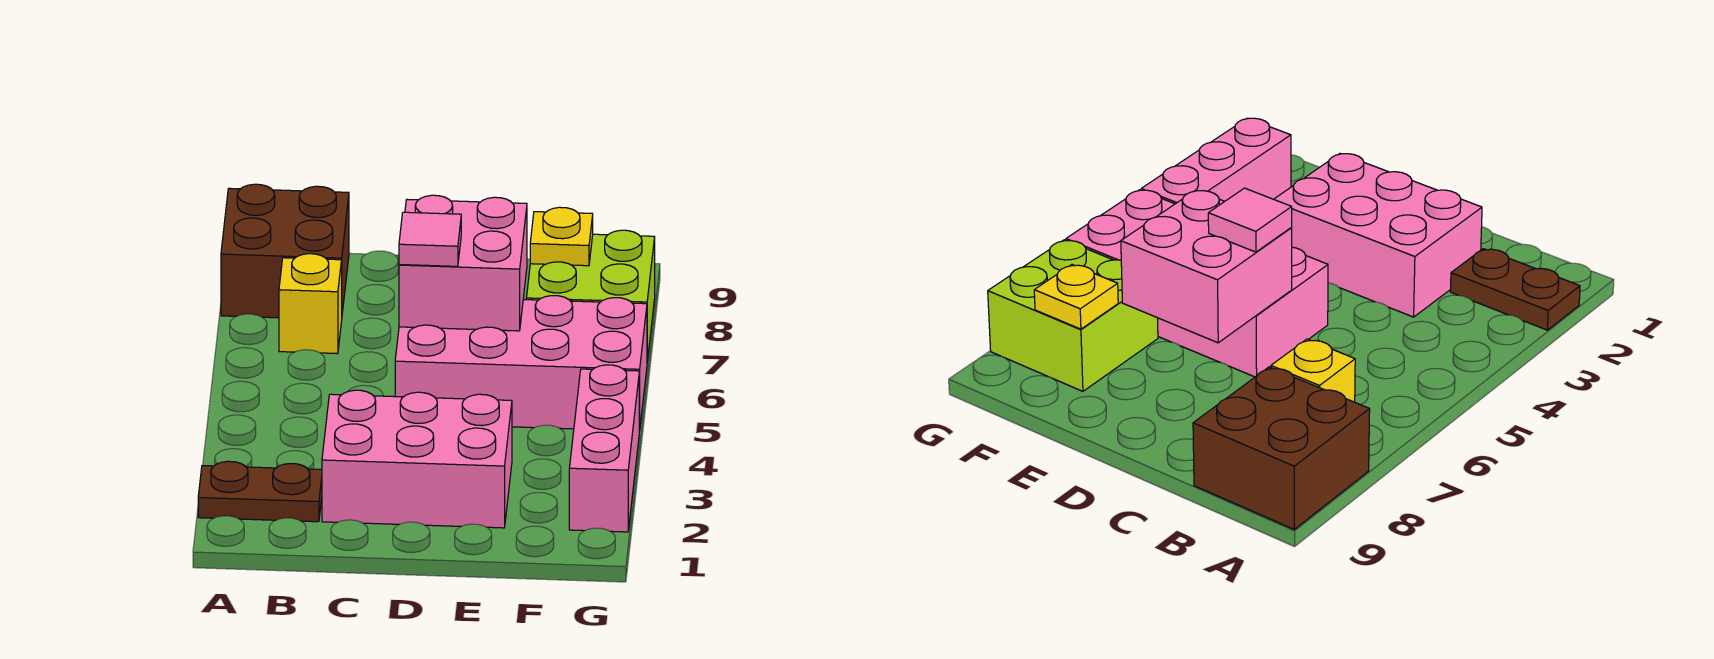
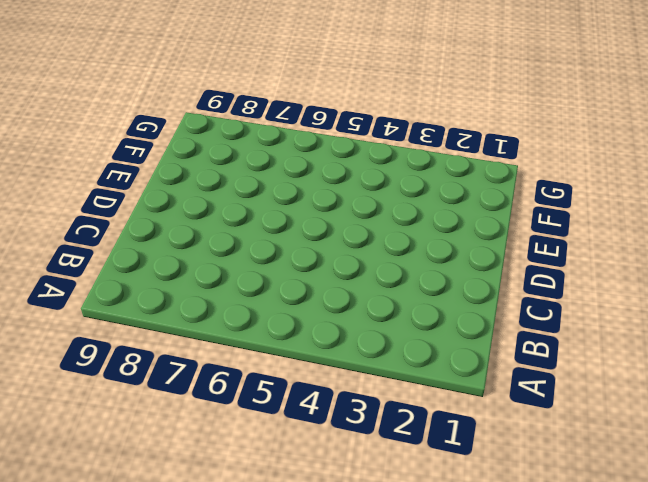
none -> brown 1x2 plate [198,461,322,522]
none -> brown 2x2 brick [221,184,349,318]

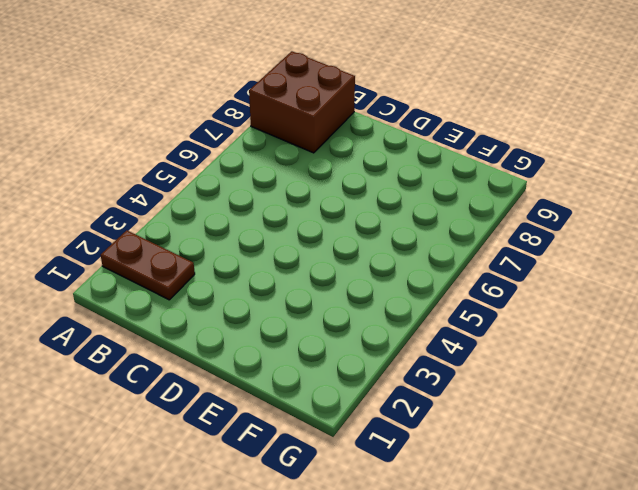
none -> yellow 1x1 brick [279,254,342,354]
none -> pink 2x3 brick [322,390,512,528]

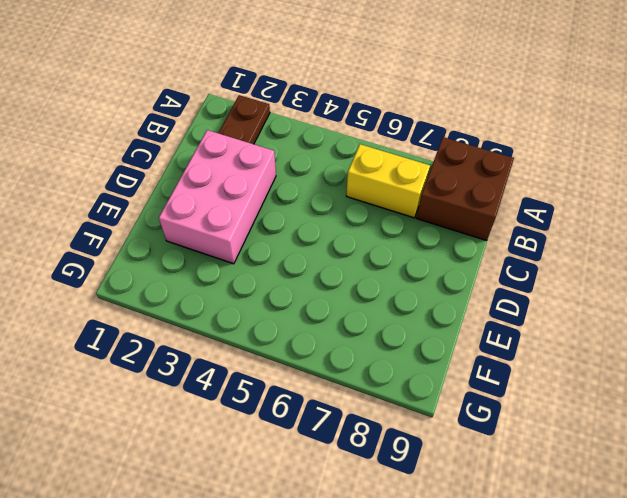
yellow 1x2 brick [346,144,430,218] -> yellow 1x1 brick [279,254,342,354]
none -> pink 2x4 brick [395,296,647,431]
none -> lime 2x2 brick [526,230,655,361]

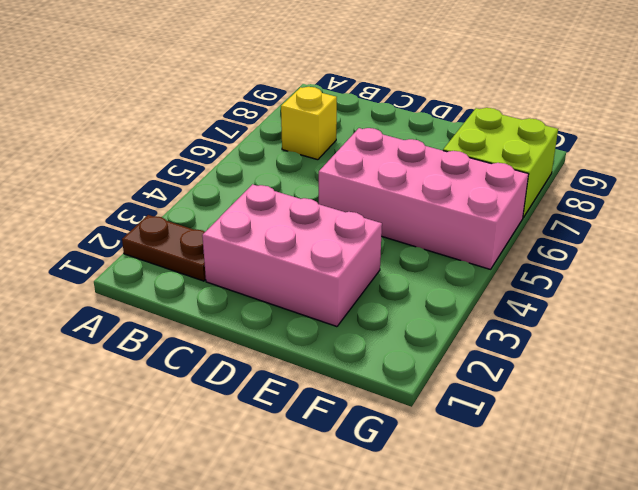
none -> brown 2x2 brick [221,184,349,318]
none -> pink 1x3 brick [569,365,639,532]

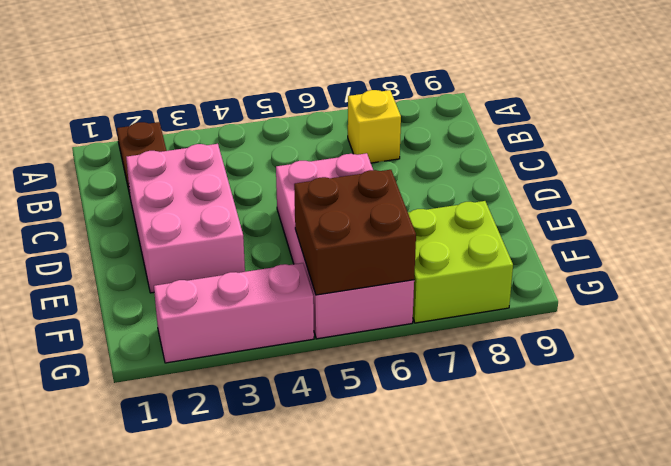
brown 2x2 brick [294,170,416,295] -> brown 2x2 brick moved to [221,184,349,318]
none -> pink 2x2 brick [399,195,527,331]
none -> yellow 1x1 plate [530,207,593,266]

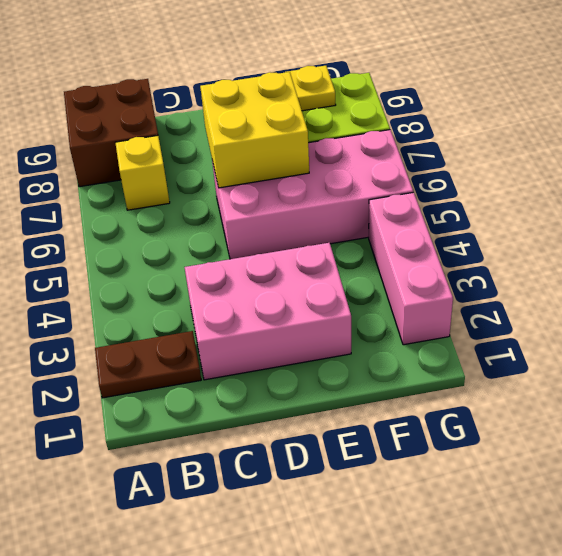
yellow 2x2 brick [200,72,309,188] -> pink 2x2 brick [399,195,527,331]
none -> pink 1x1 tile [399,212,461,266]

